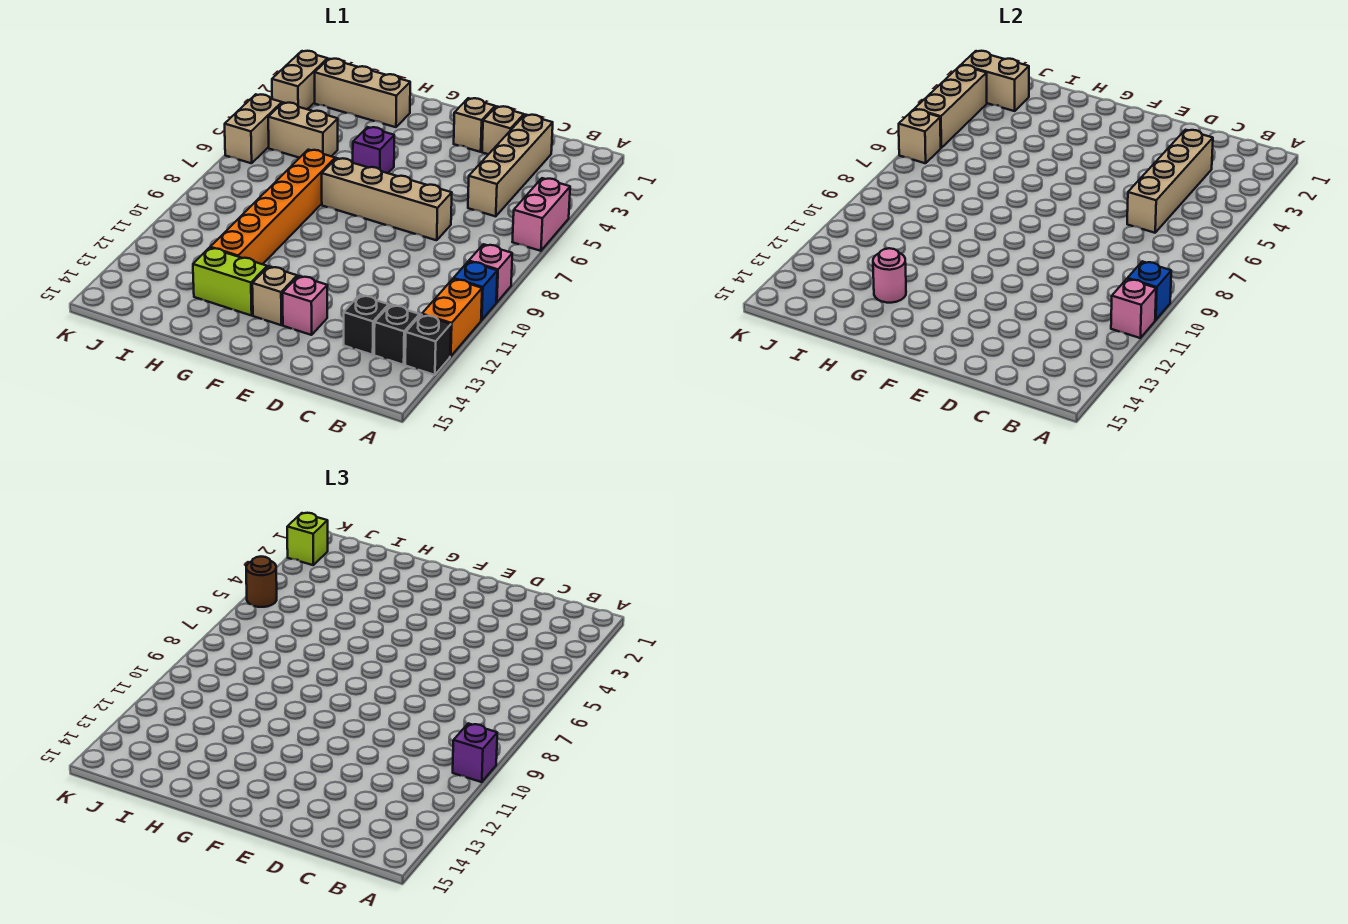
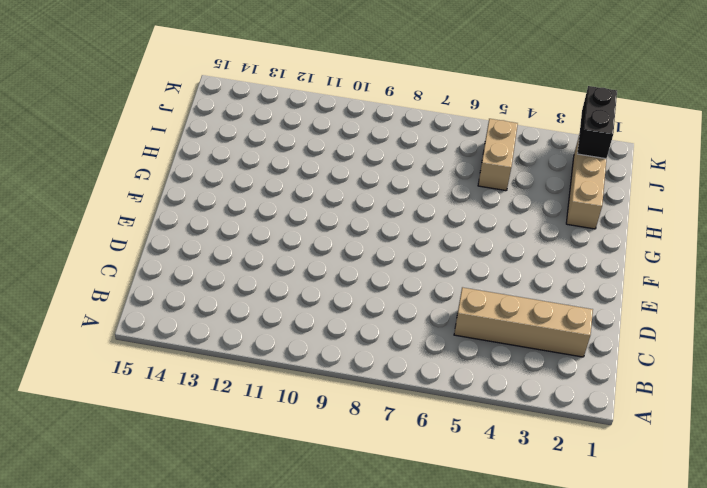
black 1x2 brick [577,86,617,159] -> tan 1x2 brick [962,51,1029,111]
none -> pink 1x2 brick [512,178,570,251]
none -> pink 1x1 brick [469,244,512,302]
none -> blue 1x1 brick [453,261,497,320]
none -> orange 1x2 brick [422,279,482,356]

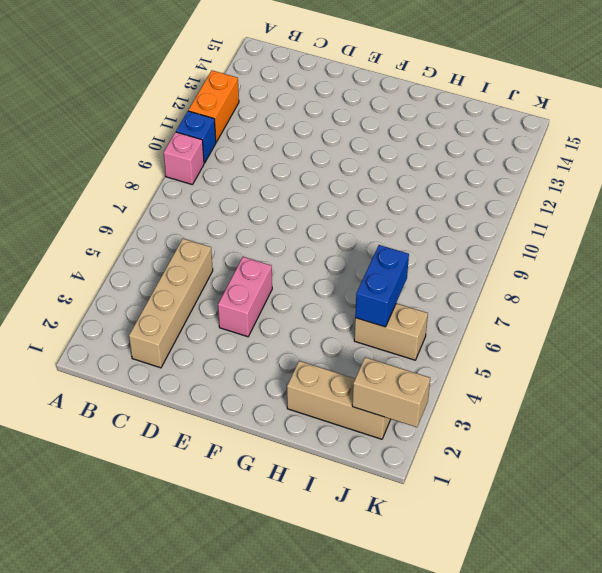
pink 1x2 brick [218,257,272,337] -> pink 1x2 brick moved to [512,178,570,251]
blue 1x2 brick [355,245,409,327] -> none
none -> black 1x1 brick [405,315,451,375]
none -> black 1x1 brick [374,305,420,365]
none -> black 1x1 brick [344,295,389,355]
none -> tan 1x1 brick [482,106,524,154]

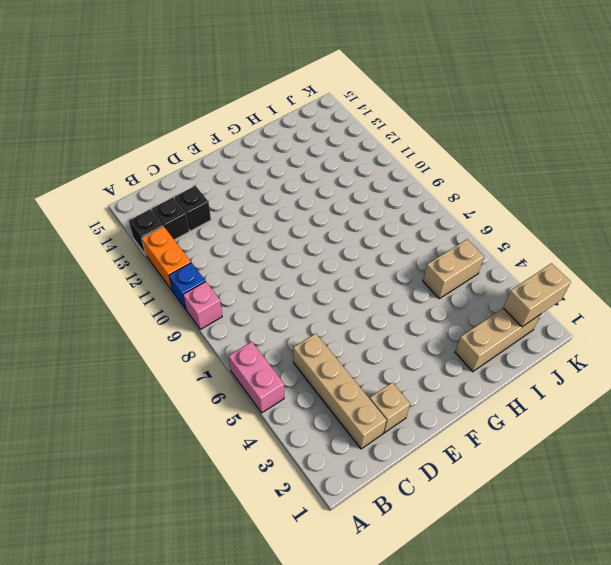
none -> tan 1x4 brick [322,158,452,240]
none -> tan 1x1 brick [454,98,495,152]
none -> pink 1x1 brick [283,276,327,335]
none -> tan 1x1 brick [252,266,297,325]

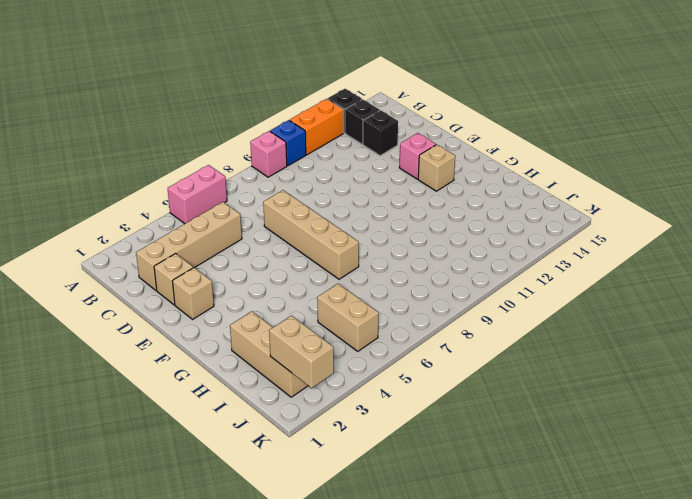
none -> purple 1x1 brick [353,127,394,173]
none -> lime 1x2 brick [193,248,267,316]
none -> orange 1x6 brick [210,150,335,264]
none -> tan 1x2 brick [272,51,328,109]

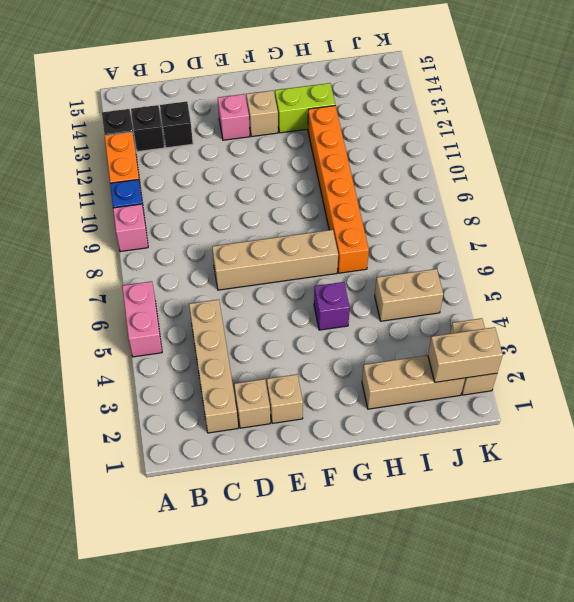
none -> tan 1x2 brick [225,94,282,163]
none -> blue 1x1 brick [1127,261,1171,320]
none -> pink 1x1 brick [1111,279,1156,338]
none -> tan 1x4 brick [1127,130,1213,233]

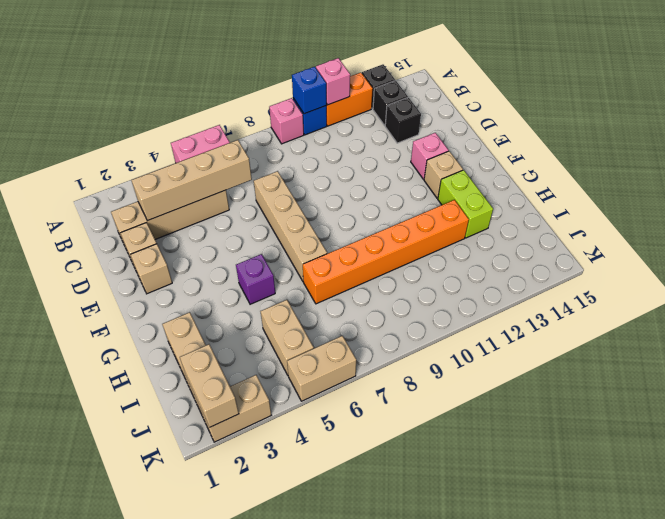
none -> pink 1x1 round brick [873,248,906,303]
none -> tan 1x3 brick [915,65,987,148]
none -> tan 1x1 brick [899,109,941,163]
none -> purple 1x1 brick [453,723,497,782]

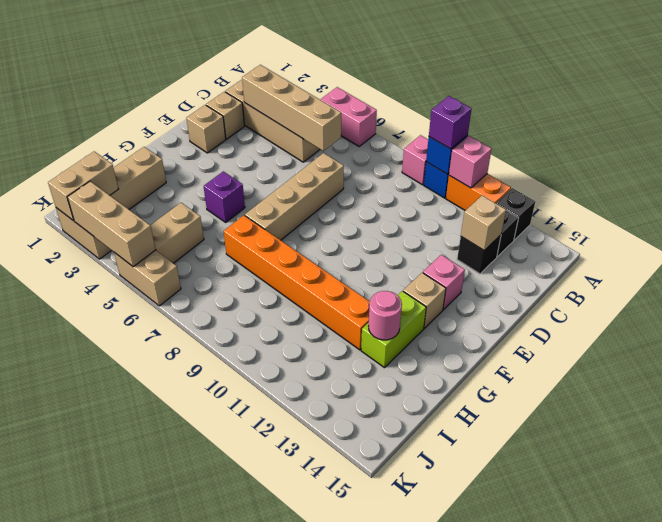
tan 1x1 brick [461,196,506,251] -> tan 1x1 brick moved to [899,109,941,163]
none -> lime 1x1 brick [287,513,328,565]
none -> brown 1x1 round brick [246,557,277,607]

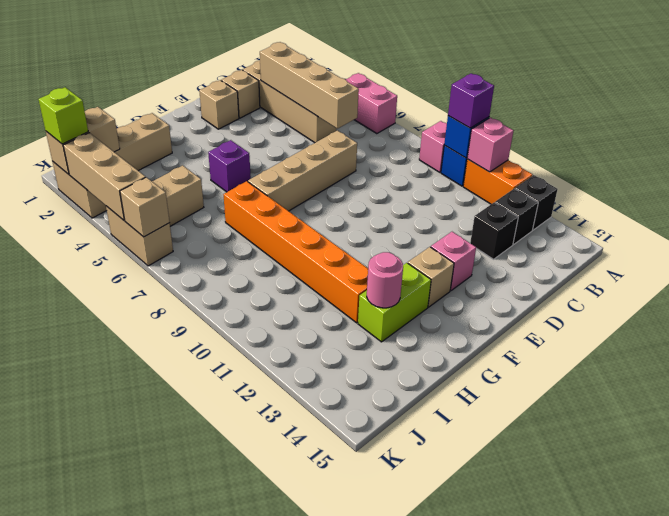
none -> brown 1x1 round brick [246,557,277,607]

